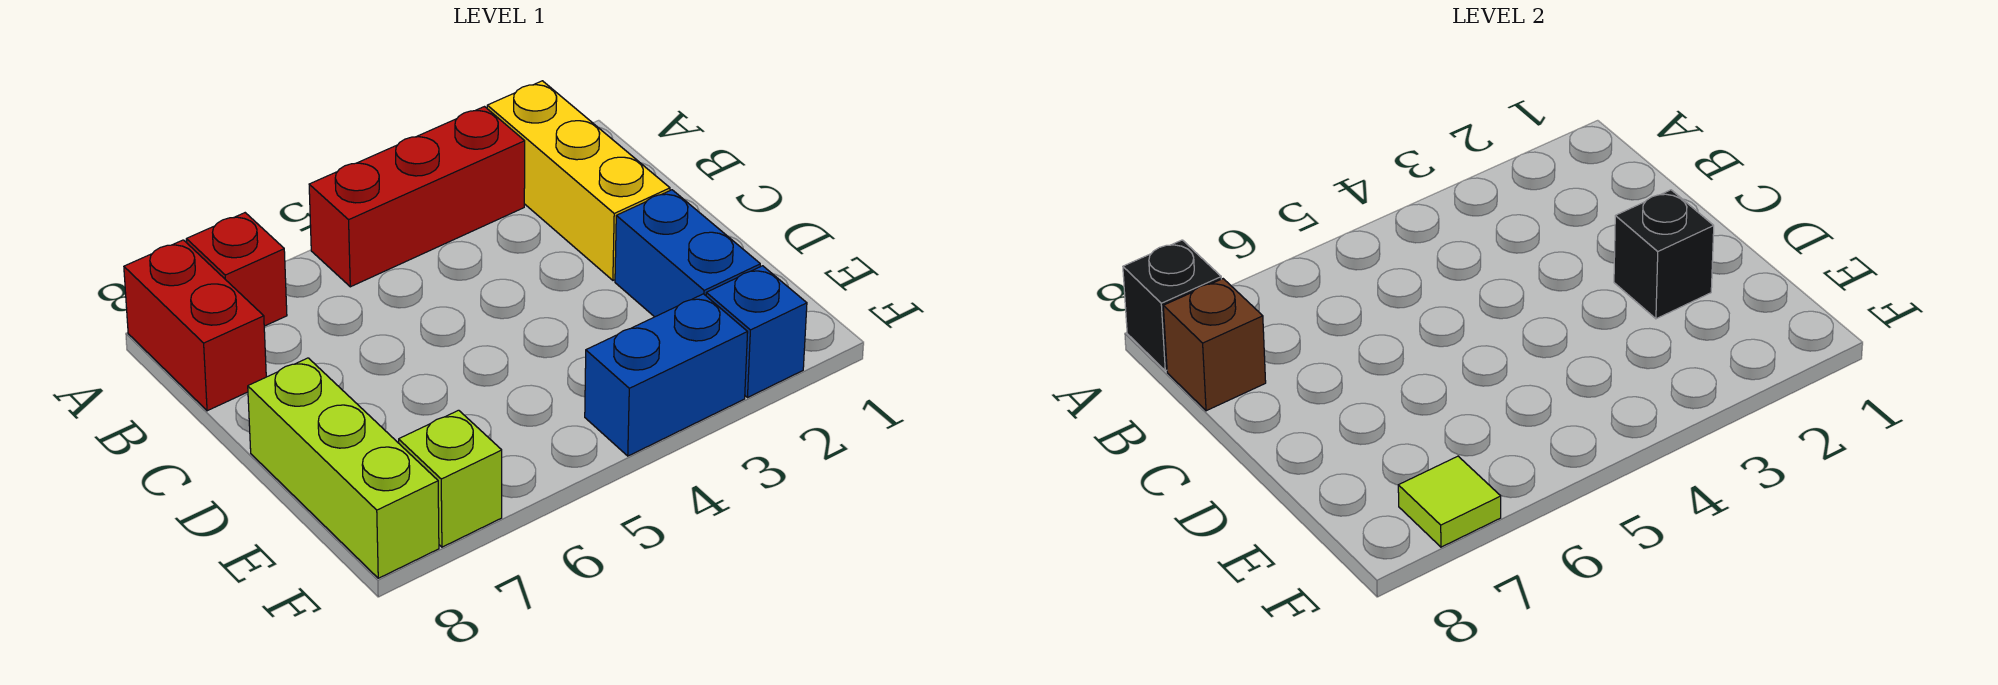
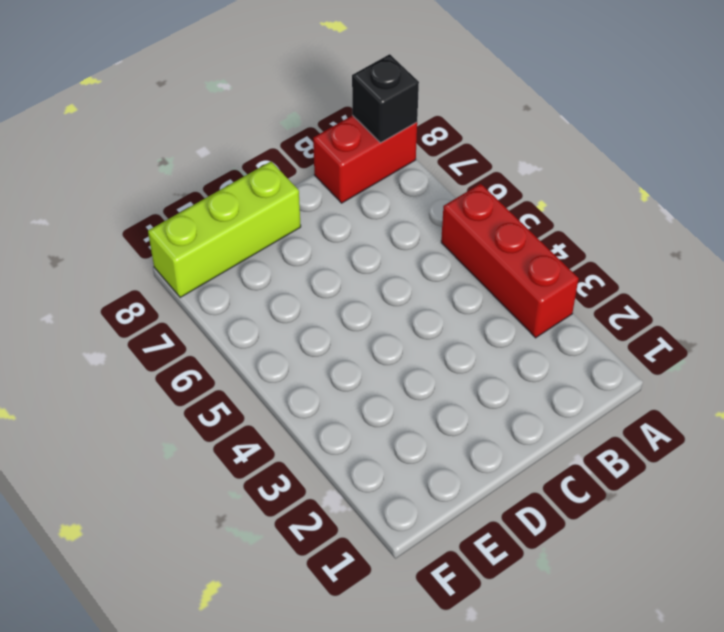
none -> yellow 1x3 brick [487,81,670,280]
none -> red 1x1 brick [186,213,287,326]
none -> blue 1x2 brick [615,190,760,317]

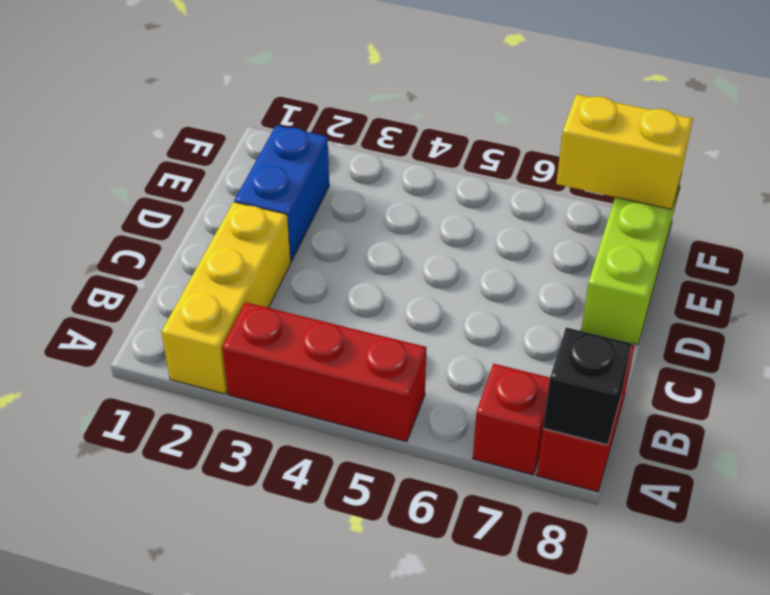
yellow 1x2 brick [556,94,693,209] -> lime 1x1 tile [1398,456,1501,547]
none -> blue 1x1 brick [706,266,807,398]
none -> blue 1x2 brick [585,294,748,456]
none -> lime 1x1 brick [399,410,502,547]

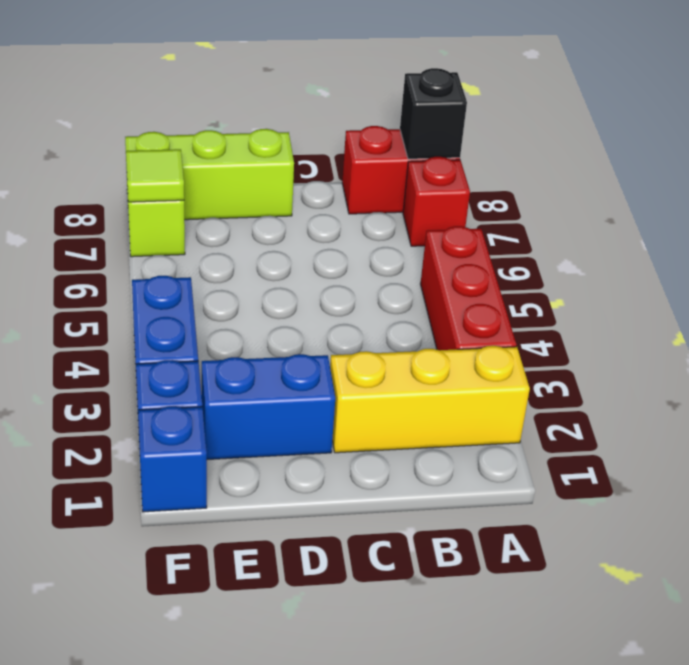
blue 1x1 brick [138,406,207,512] -> none
none -> brown 1x1 brick [1163,279,1266,411]
none -> black 1x1 brick [1614,190,1714,319]

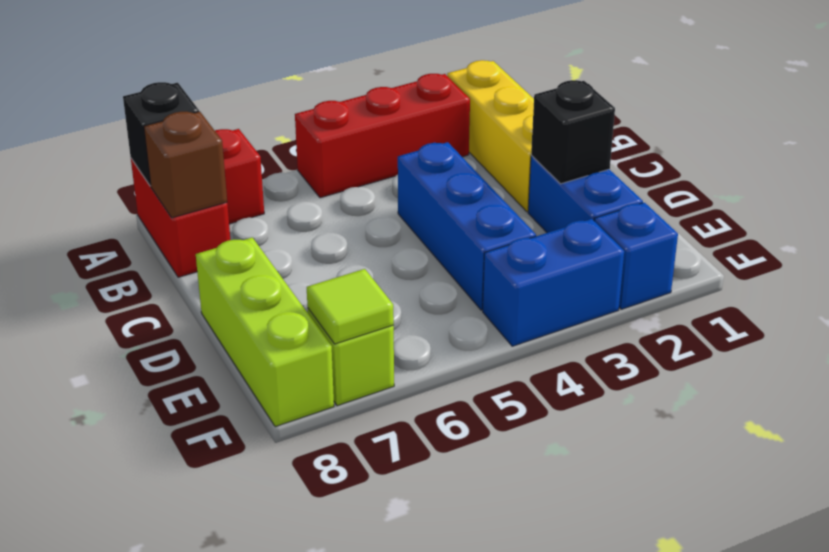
blue 1x3 brick [398,142,536,310] -> none

